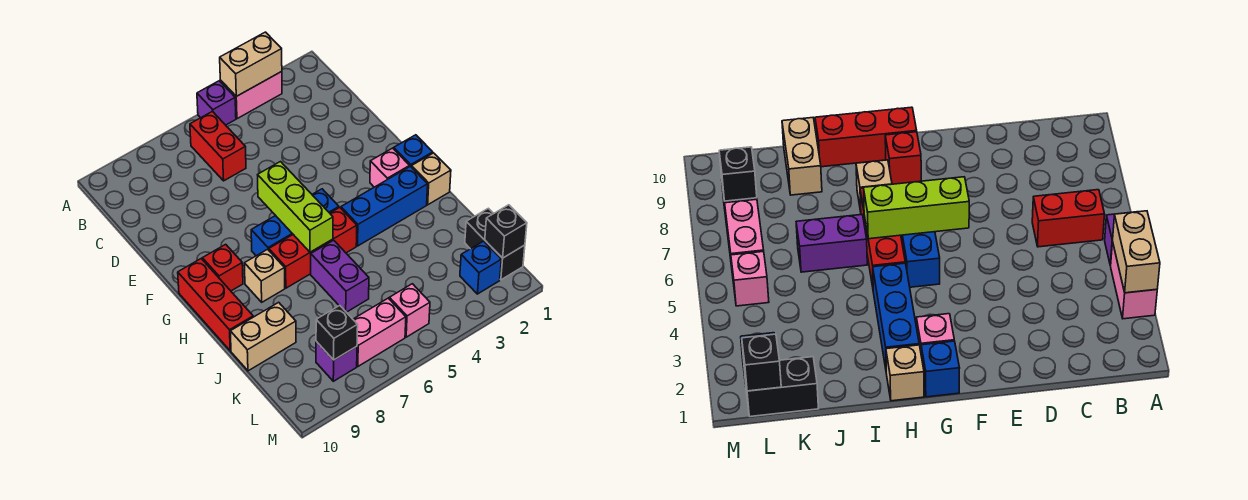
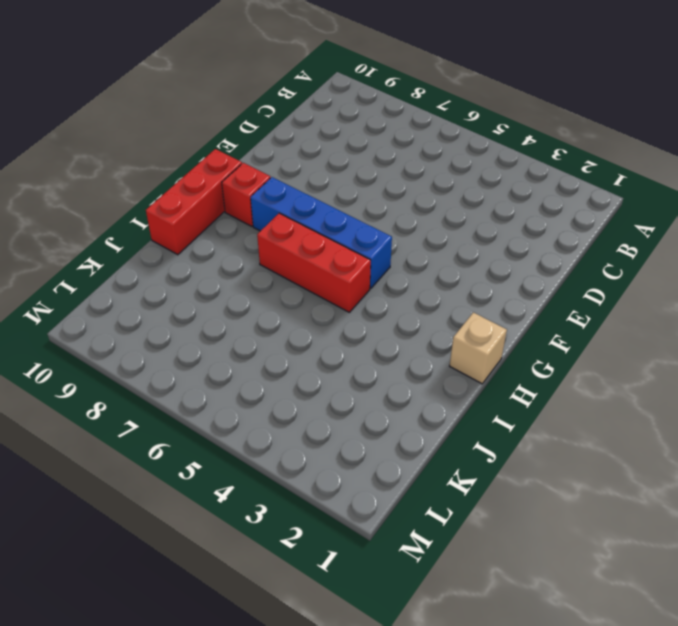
blue 1x4 brick [251,177,392,289] -> blue 1x3 brick [251,189,339,256]
none -> pink 1x2 brick [220,71,282,119]
none -> purple 1x1 brick [197,81,236,125]
none -> red 1x2 brick [190,111,246,181]

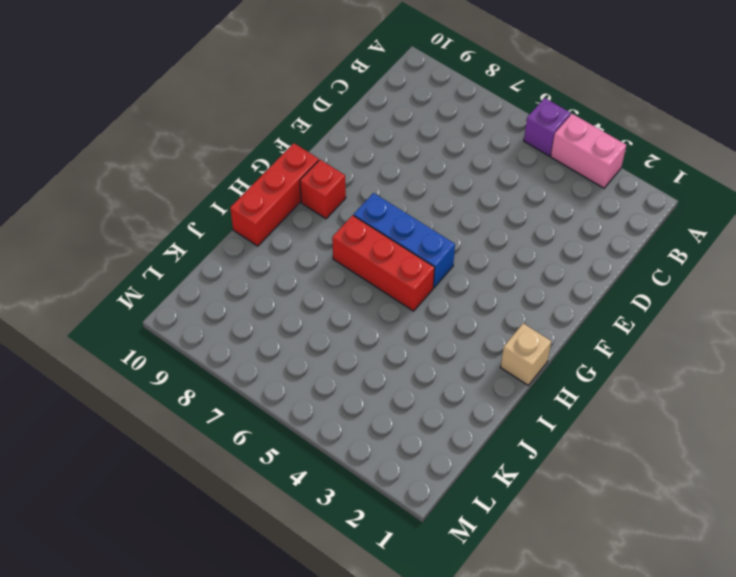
none -> red 1x2 brick [190,111,246,181]
none -> blue 1x1 brick [394,135,433,167]
none -> pink 1x1 brick [370,148,410,187]

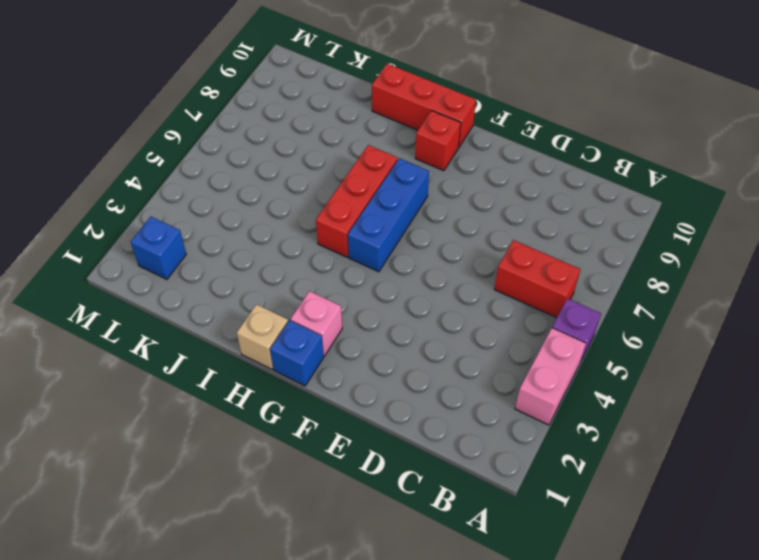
none -> blue 1x3 brick [341,166,428,246]
none -> tan 1x1 brick [244,249,285,302]
none -> purple 1x2 brick [311,240,369,312]

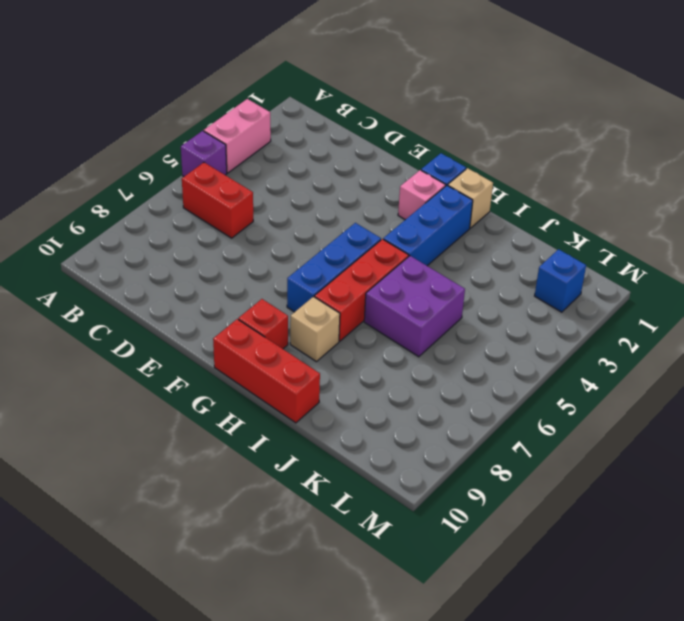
purple 2x2 brick [364,256,465,357] -> purple 1x2 brick [311,240,369,312]
none -> tan 1x2 brick [230,302,296,371]
none -> black 1x2 brick [465,208,525,280]
none -> pink 1x1 brick [389,284,430,337]

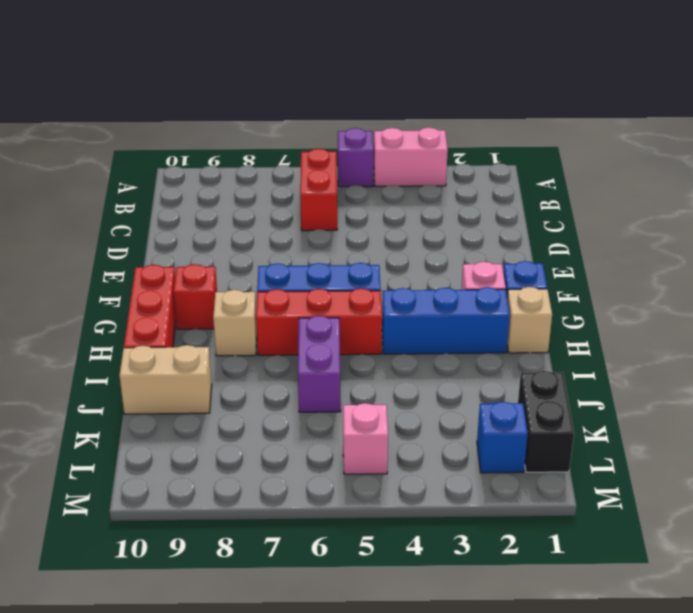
none -> pink 1x2 brick [353,298,406,366]
none -> purple 1x1 brick [316,342,357,381]
none -> tan 1x2 brick [220,32,282,96]

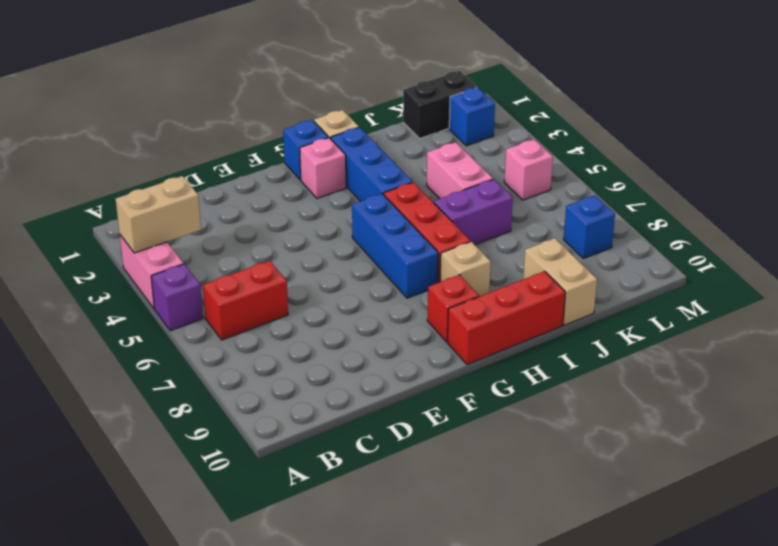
tan 1x2 brick [116,176,201,253] -> tan 1x2 brick turned to [220,32,282,96]
pink 1x2 brick [427,142,493,199] -> pink 1x2 brick moved to [353,298,406,366]
blue 1x1 brick [564,195,615,259] -> purple 1x1 brick [316,342,357,381]
none -> lime 1x3 brick [258,162,333,252]
none -> black 1x1 brick [485,205,527,258]
none -> black 1x1 brick [316,305,358,360]

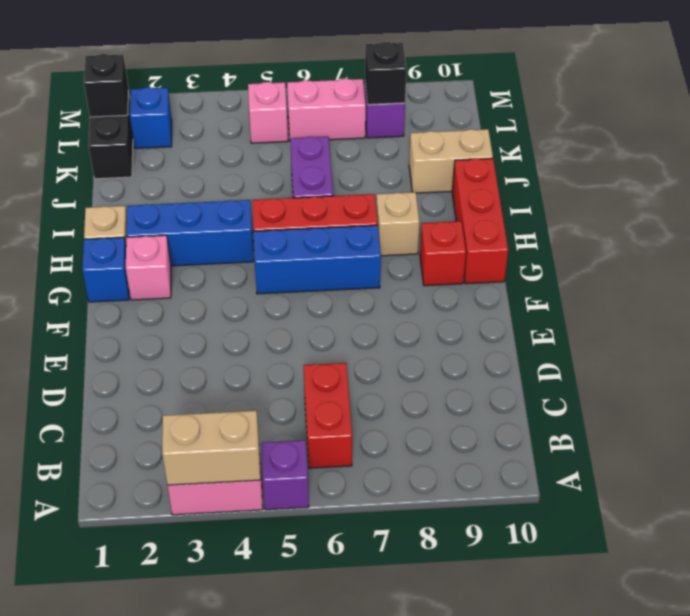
none -> lime 1x3 brick [258,162,333,252]

